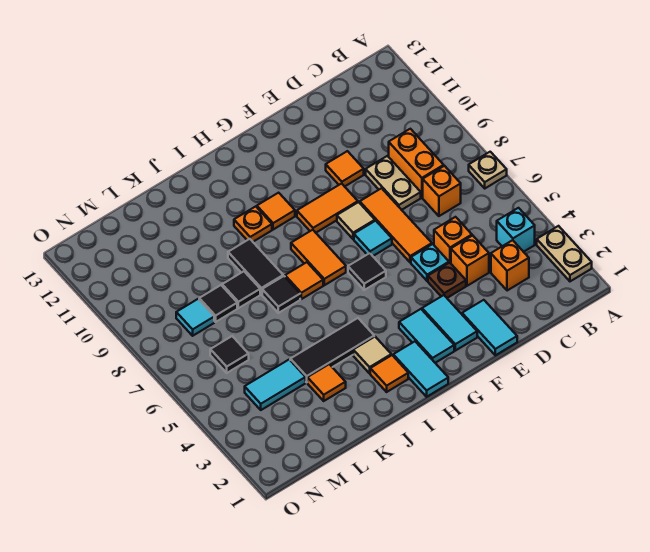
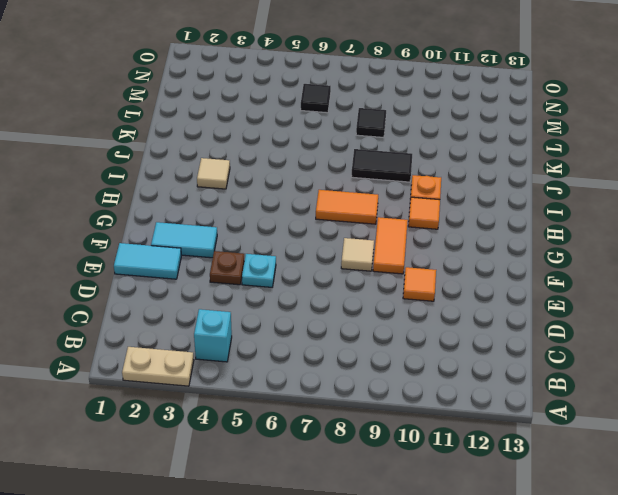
none -> tan 1x1 plate [469,152,507,188]
none -> orange 1x1 brick [491,240,529,291]
none -> orange 1x1 brick [423,166,461,216]
none -> orange 1x2 brick [389,129,444,197]

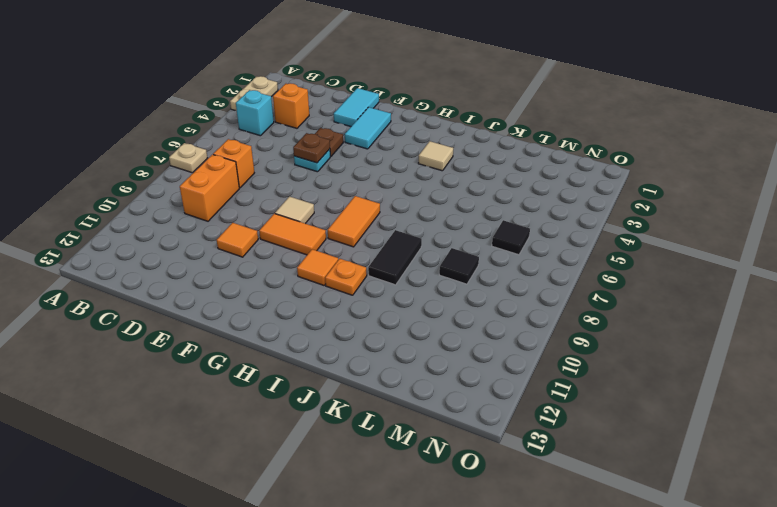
brown 1x1 plate [293,133,330,163] -> none
none -> orange 1x1 brick [451,235,489,286]
none -> orange 1x1 brick [434,217,472,263]
none -> tan 1x2 plate [366,156,421,210]
none -> orange 1x3 tile [360,188,432,262]

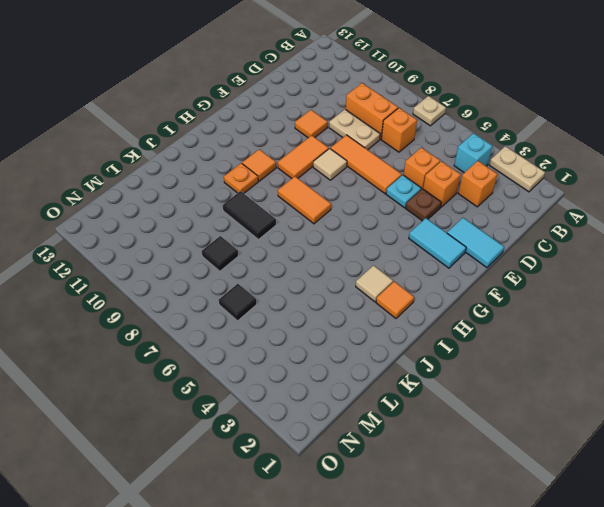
none -> cyan 1x1 tile [354,221,392,256]
none -> cyan 1x2 tile [399,309,454,363]
none -> black 1x1 tile [348,253,386,290]
none -> cyan 1x2 tile [393,342,448,397]

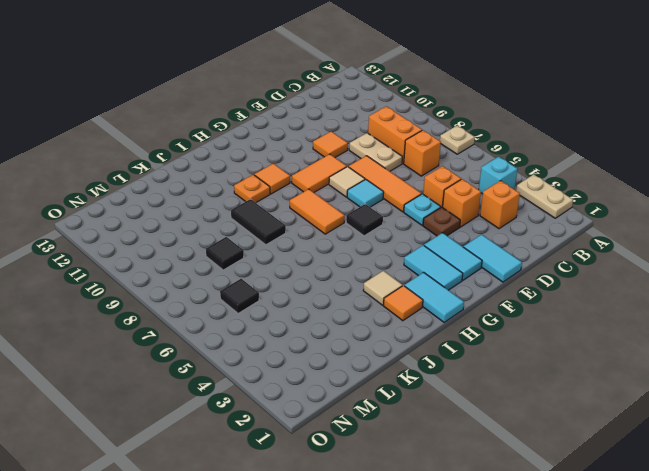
none -> black 1x3 tile [290,318,374,382]
none -> orange 1x1 tile [285,262,323,299]
none -> black 1x1 tile [262,276,300,313]
none -> orange 1x1 tile [307,364,346,401]

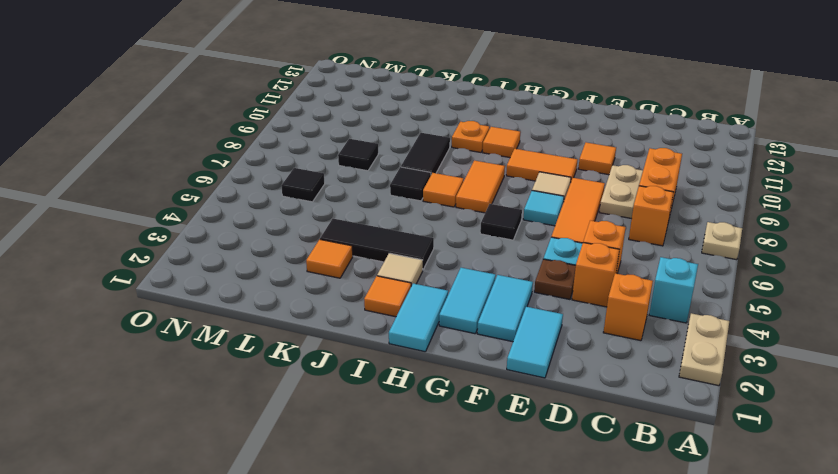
none -> black 1x1 tile [222,271,260,308]
none -> cyan 1x2 tile [245,360,306,410]
none -> cyan 1x1 tile [176,299,214,336]

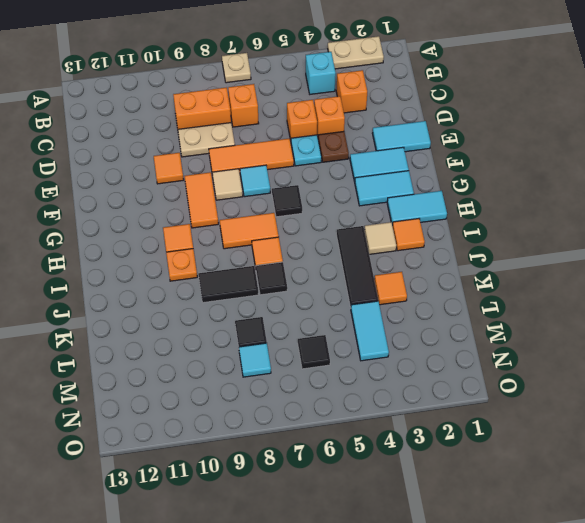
none -> black 1x1 tile [222,271,260,308]

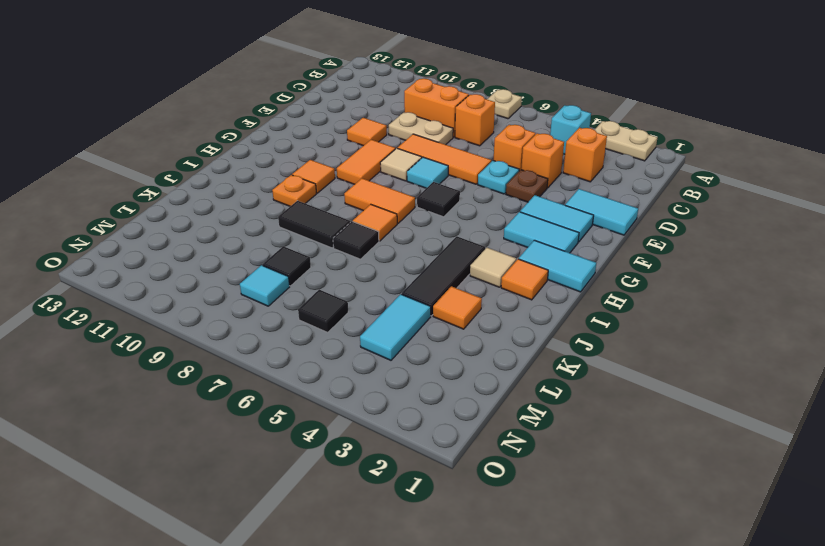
none -> black 1x1 tile [222,271,260,308]

